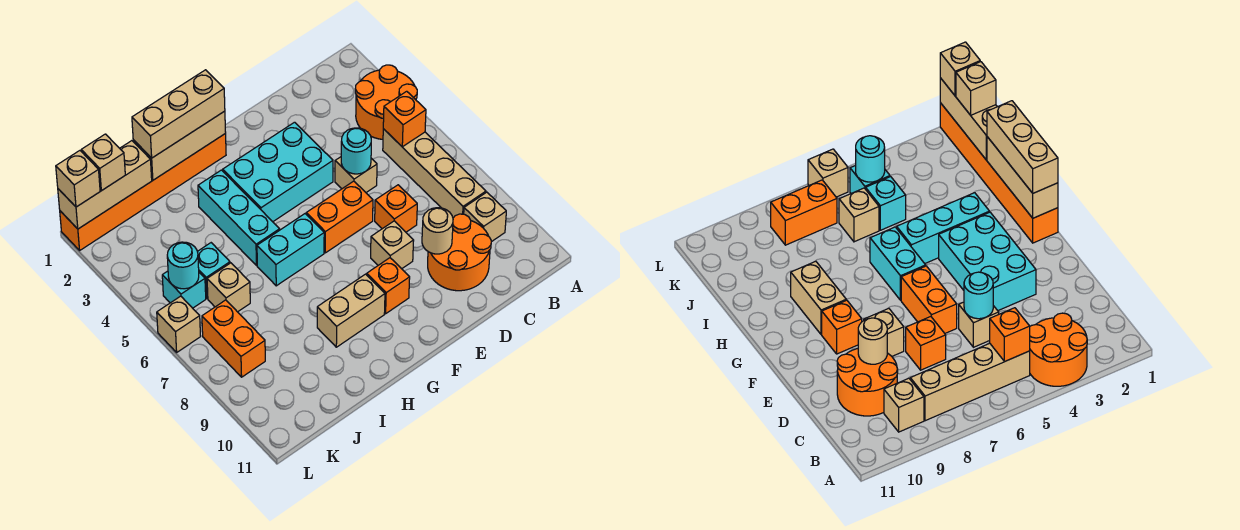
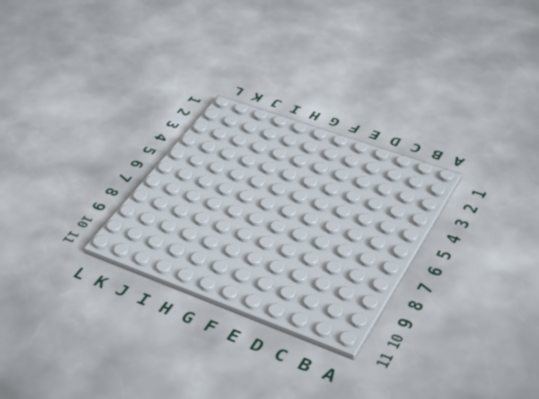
none -> orange 2x2 round brick [355,65,417,139]
none -> tan 1x4 brick [383,129,486,218]
none -> tan 1x1 brick [464,192,506,242]

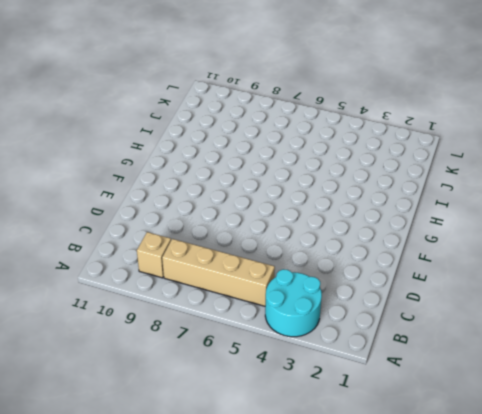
cyan 2x2 round brick [265,269,322,337] -> orange 2x2 round brick [355,65,417,139]
none -> orange 2x2 round brick [428,214,491,291]
none -> tan 1x1 brick [335,157,377,192]
none -> orange 1x1 brick [375,185,417,232]

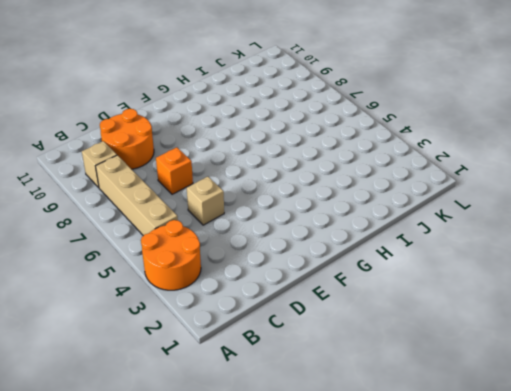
none -> cyan 2x3 brick [223,122,333,222]
none -> orange 1x2 brick [306,181,373,253]
none -> tan 1x1 brick [371,221,414,269]

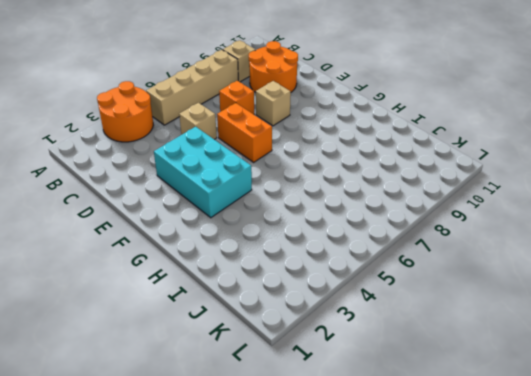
none -> orange 1x1 brick [367,258,410,314]
none -> orange 1x6 brick [60,134,226,250]
none -> cyan 1x2 brick [257,214,324,286]

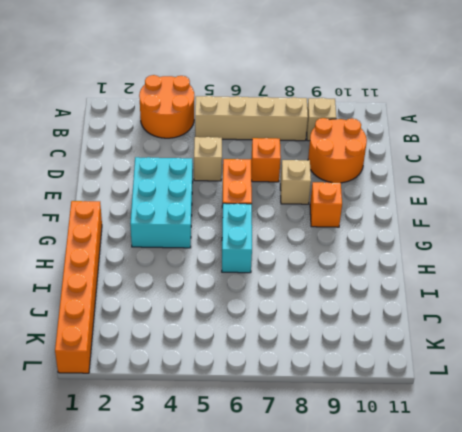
none -> tan 1x2 brick [317,274,385,347]
none -> cyan 1x3 brick [198,170,280,266]
none -> cyan 1x1 brick [197,243,230,298]

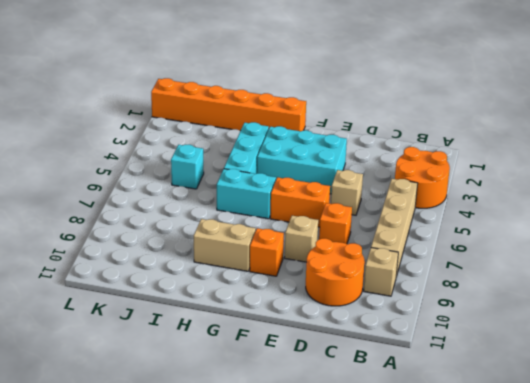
none -> tan 1x1 brick [207,263,250,312]
none -> cyan 1x1 brick [162,271,206,308]
none -> orange 1x2 brick [202,300,265,377]

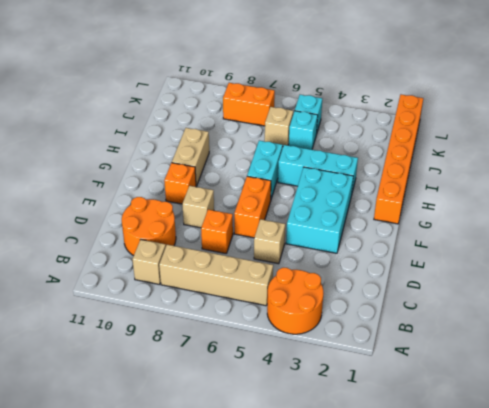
none -> tan 1x1 brick [157,296,201,352]
none -> orange 1x1 brick [383,91,426,147]
none -> cyan 1x1 round brick [341,128,371,174]

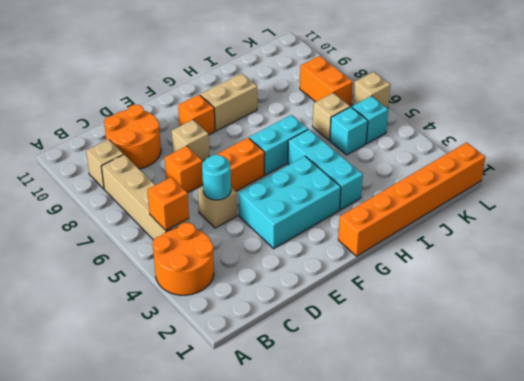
none -> tan 1x1 round brick [422,208,453,254]
none -> tan 1x3 brick [133,111,226,180]
none -> tan 1x3 brick [58,141,152,229]

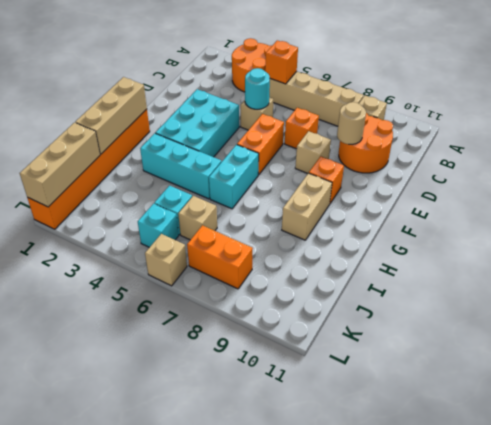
none -> cyan 1x1 round brick [167,242,199,289]
none -> tan 1x3 brick [132,70,225,158]
none -> tan 1x1 brick [81,134,125,191]

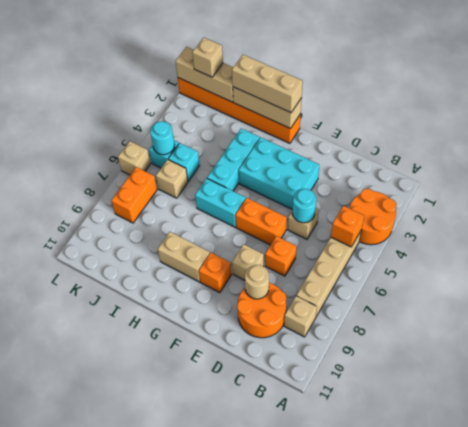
none -> tan 1x1 brick [56,151,100,207]

